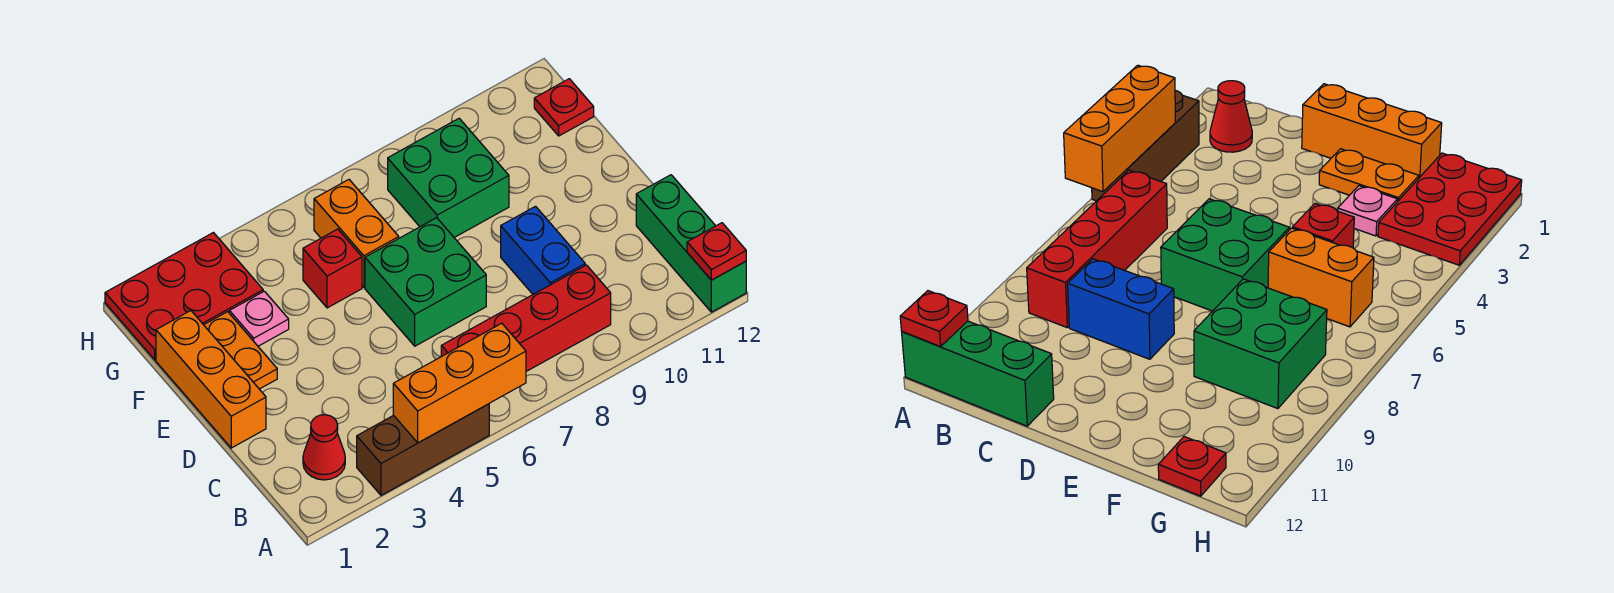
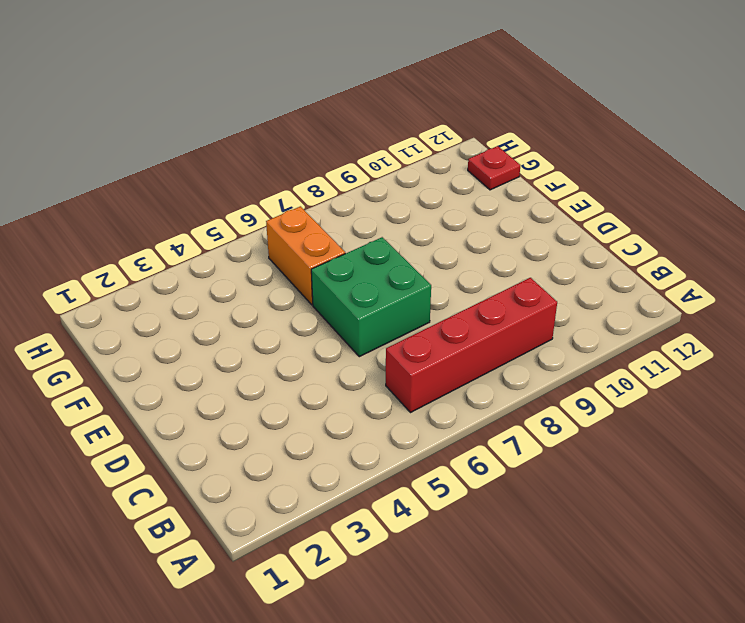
none -> brown 1x3 brick [357,404,489,495]
none -> green 1x3 brick [636,175,746,312]
none -> red 1x1 cone [303,415,345,480]

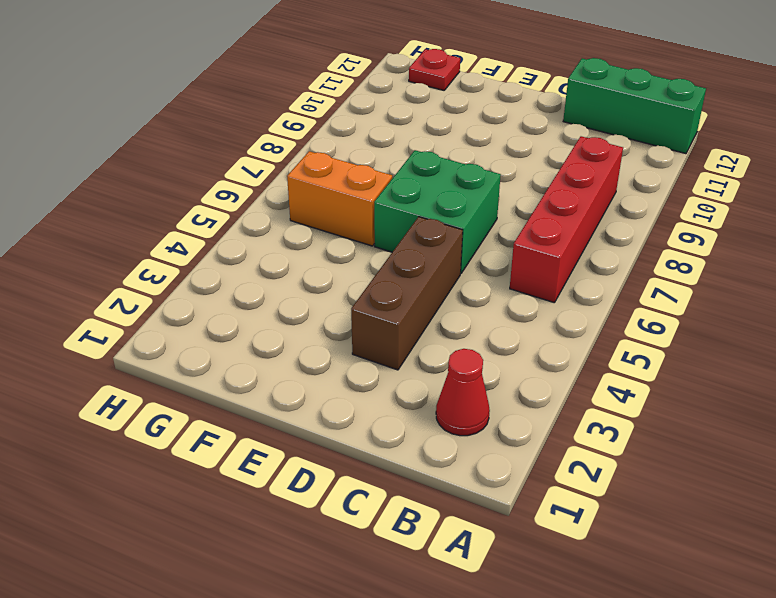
brown 1x3 brick [351,217,463,370] -> brown 1x3 brick moved to [357,404,489,495]
none -> blue 1x2 brick [501,206,585,294]
none -> orange 1x3 brick [156,311,266,448]
none -> orange 1x2 plate [204,312,277,389]

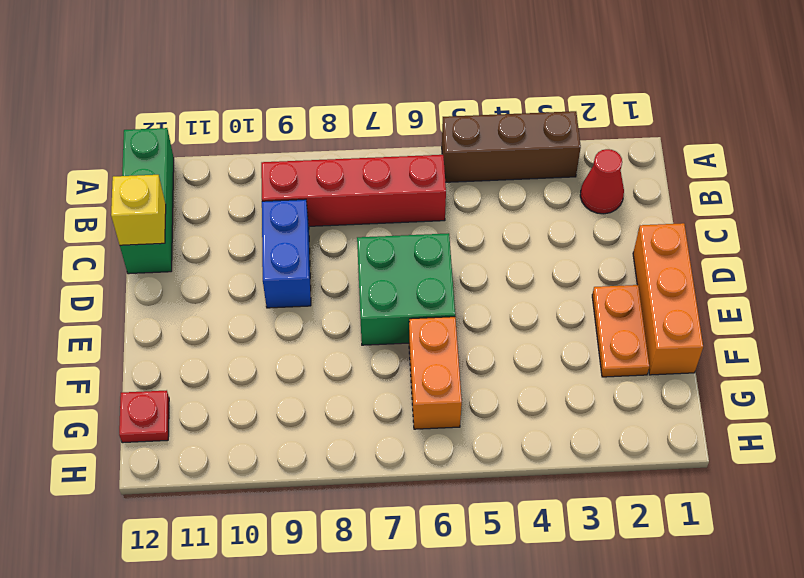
yellow 1x1 brick [111,175,166,245] -> none
none -> pink 1x1 plate [229,291,289,346]
none -> red 1x1 brick [303,229,362,308]
none -> green 2x2 brick [388,118,509,237]

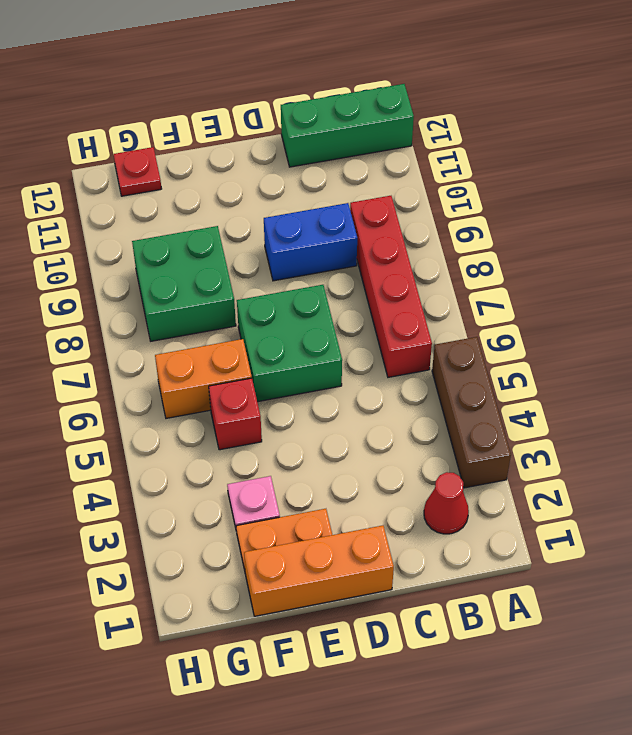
none -> red 2x3 plate [105,233,263,360]
none -> orange 1x3 brick [393,323,526,443]
none -> red 1x1 plate [687,223,746,280]

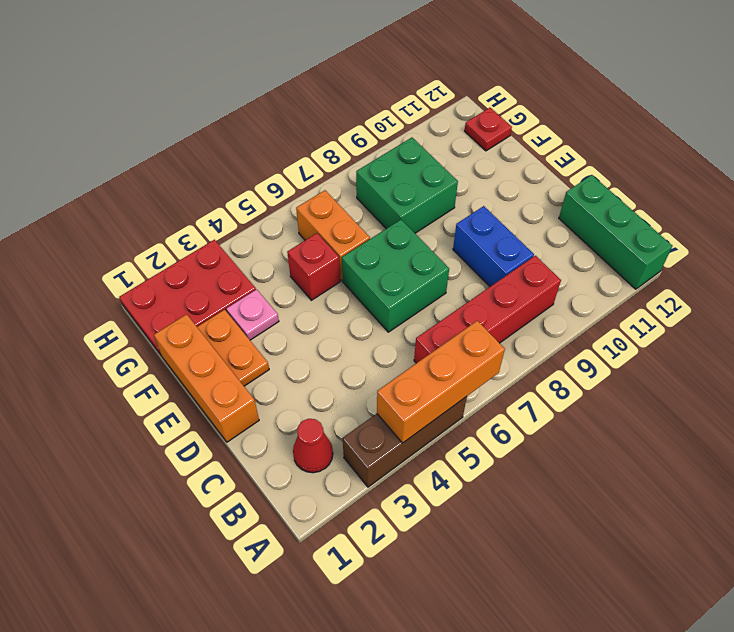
none -> red 1x1 plate [687,223,746,280]

